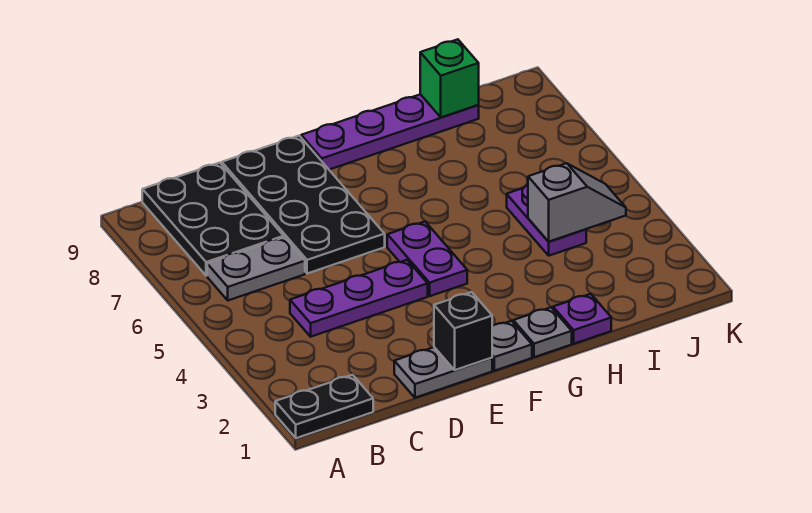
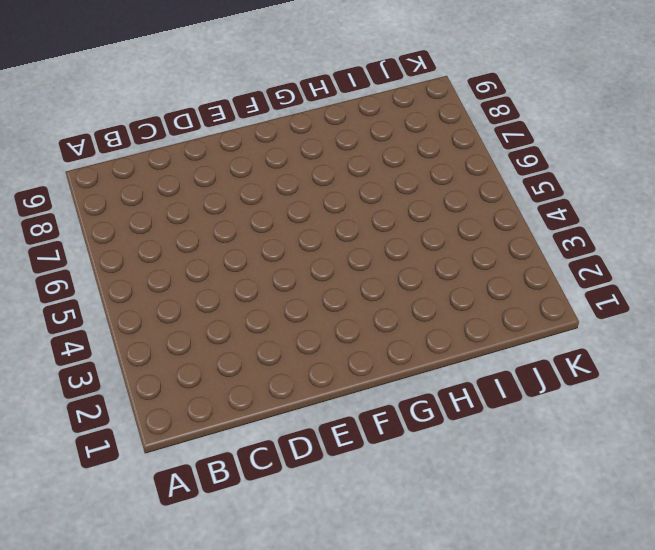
none -> black 1x2 plate [275,375,373,438]
none -> grey 1x2 plate [207,237,305,300]
none -> black 2x3 plate [142,163,284,276]

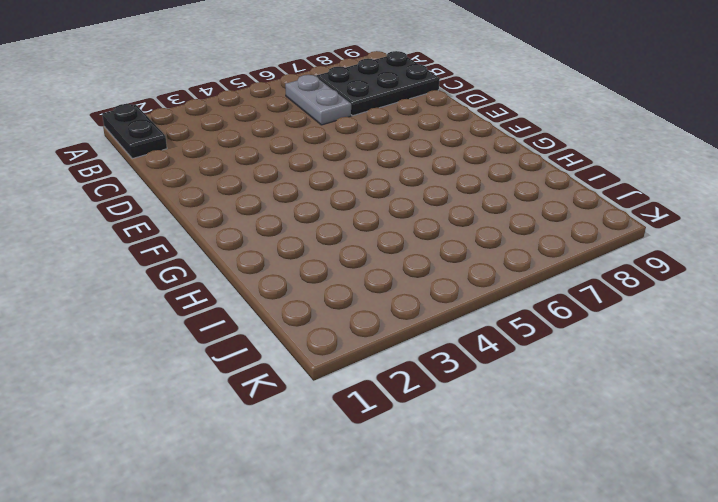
none -> purple 1x3 plate [290,260,428,337]
none -> grey 1x2 plate [394,347,492,398]
none -> black 2x4 plate [222,136,385,274]

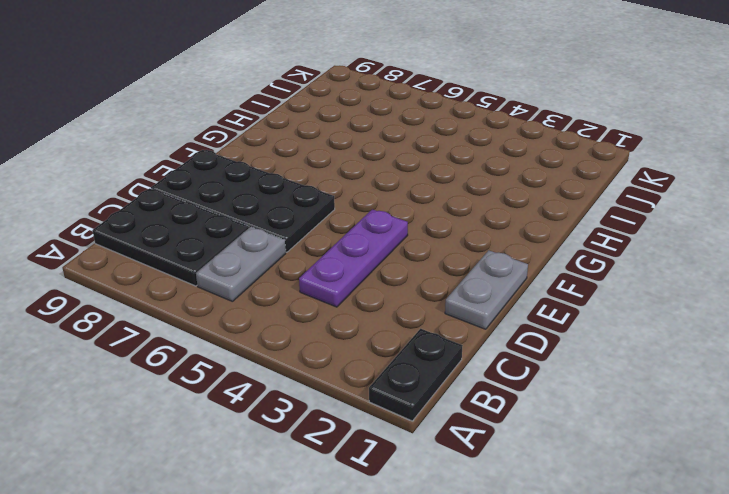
none -> grey 1x1 plate [492,321,532,371]
none -> purple 1x2 plate [387,222,467,296]
none -> purple 1x4 plate [301,94,479,170]

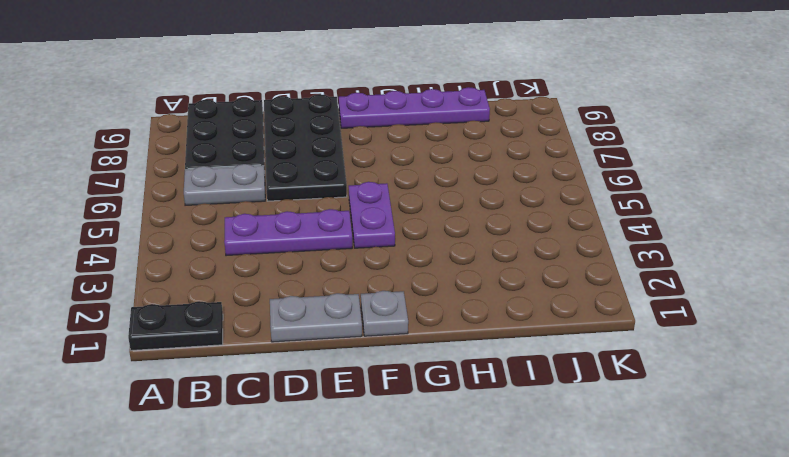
none -> grey 1x1 plate [513,307,572,357]
none -> purple 1x1 plate [553,294,611,344]
none -> purple 1x2 plate [507,185,586,256]

